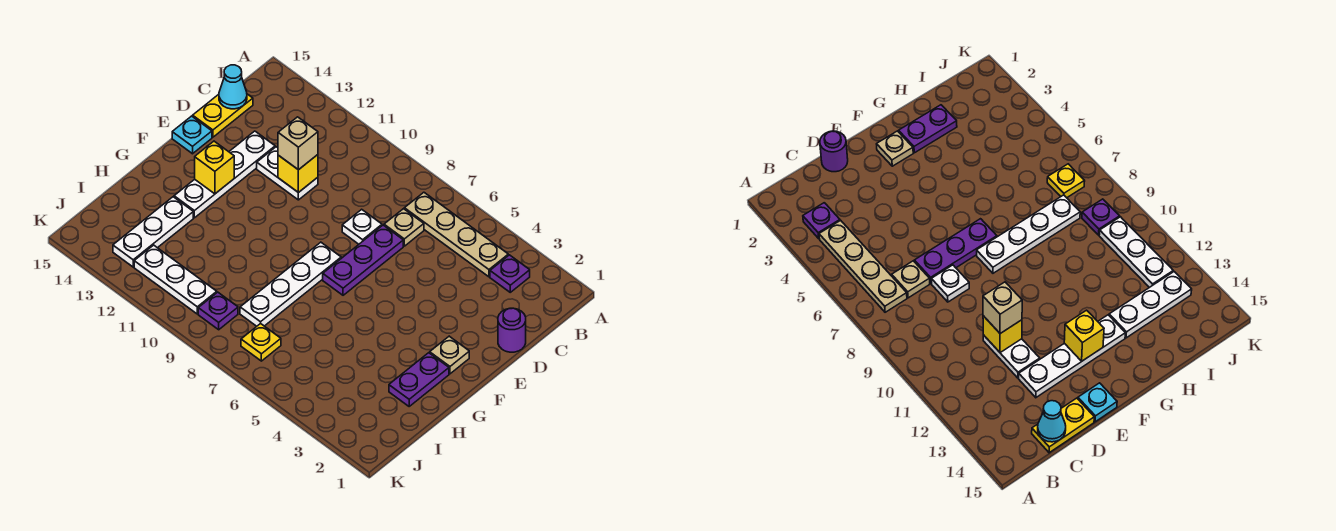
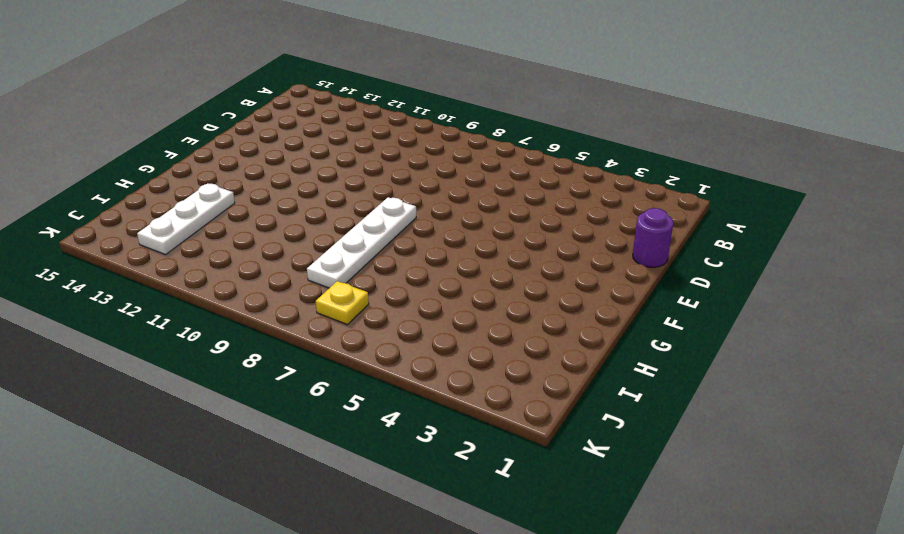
none -> purple 1x1 plate [490,255,530,292]
none -> tan 1x4 plate [404,192,508,277]
none -> tan 1x1 plate [384,209,424,246]

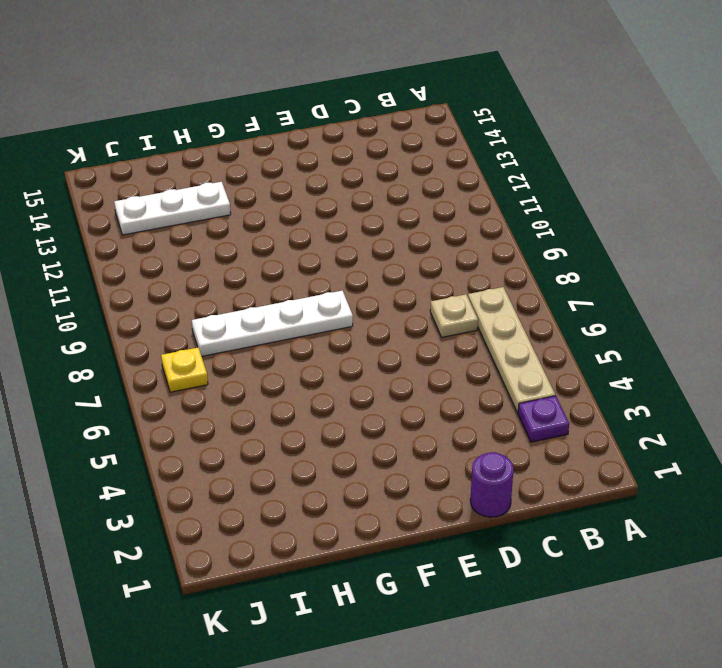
none -> yellow 1x2 plate [193,94,253,137]
none -> purple 1x3 plate [323,225,403,295]
none -> white 1x1 plate [342,209,382,244]

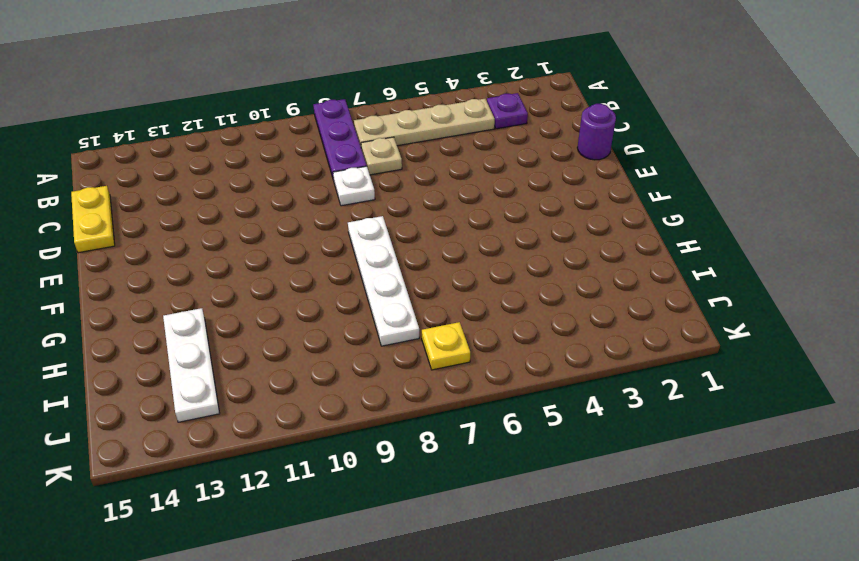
purple 1x3 plate [313,99,367,180] -> purple 1x3 plate moved to [323,225,403,295]
none -> white 1x2 plate [257,147,318,200]
none -> white 1x4 plate [174,131,275,218]
none -> cyan 1x1 plate [172,116,212,154]

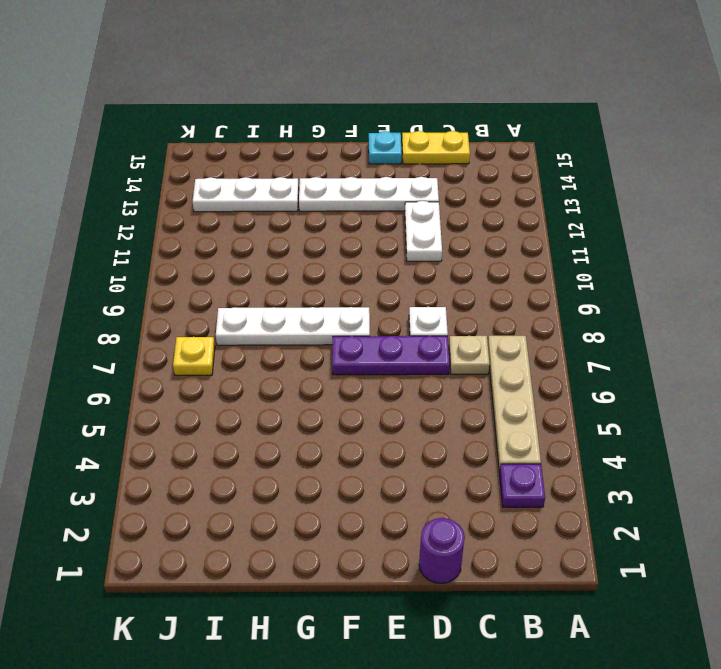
none -> tan 1x1 plate [430,336,469,374]
none -> purple 1x2 plate [389,353,449,406]
none -> purple 1x1 plate [198,292,238,330]

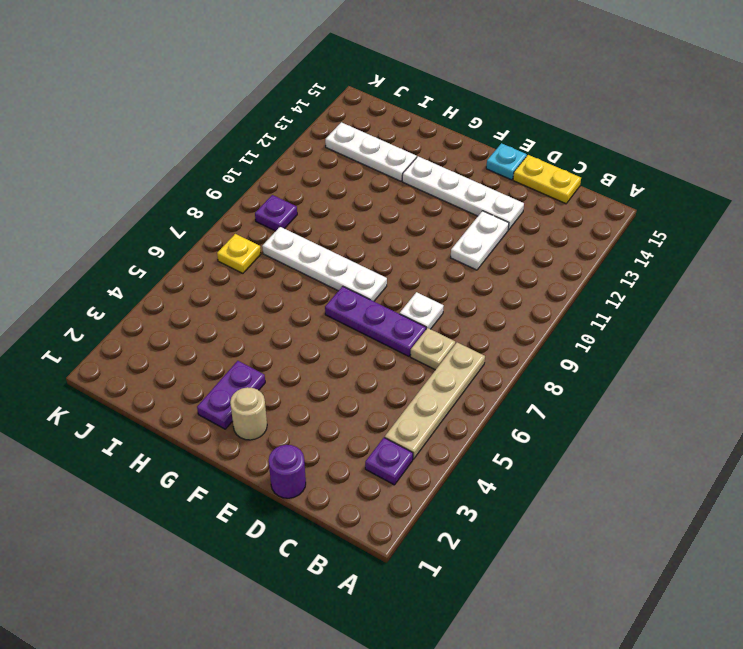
tan 1x1 round brick [230,387,267,440] -> tan 1x1 plate [430,336,469,374]
purple 1x2 plate [197,361,265,429] -> purple 1x2 plate turned to [389,353,449,406]
none -> white 1x3 plate [134,245,217,314]
none -> cyan 1x1 cone [219,65,247,109]
none -> yellow 1x1 brick [278,155,318,193]

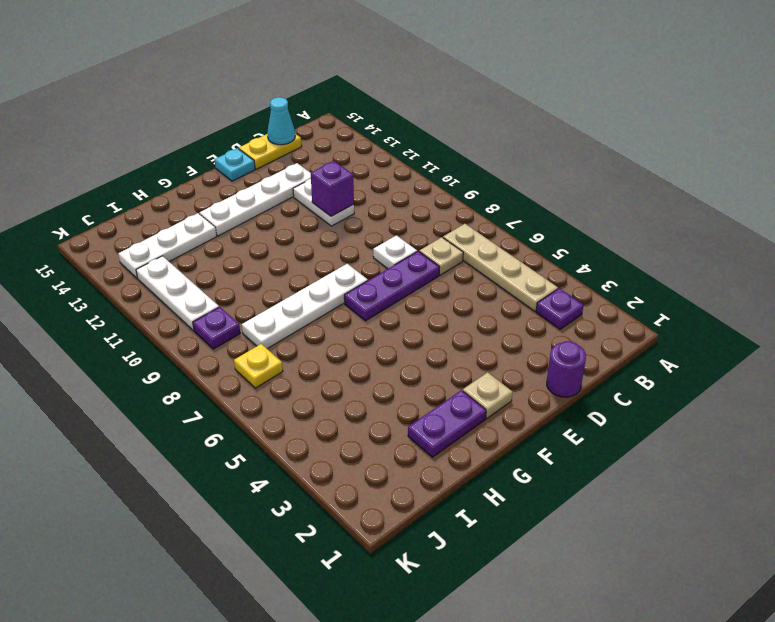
purple 1x1 brick [311,161,354,216] -> yellow 1x1 brick [278,155,318,193]
none -> yellow 1x1 brick [195,141,234,194]
none -> tan 1x1 brick [278,117,318,170]

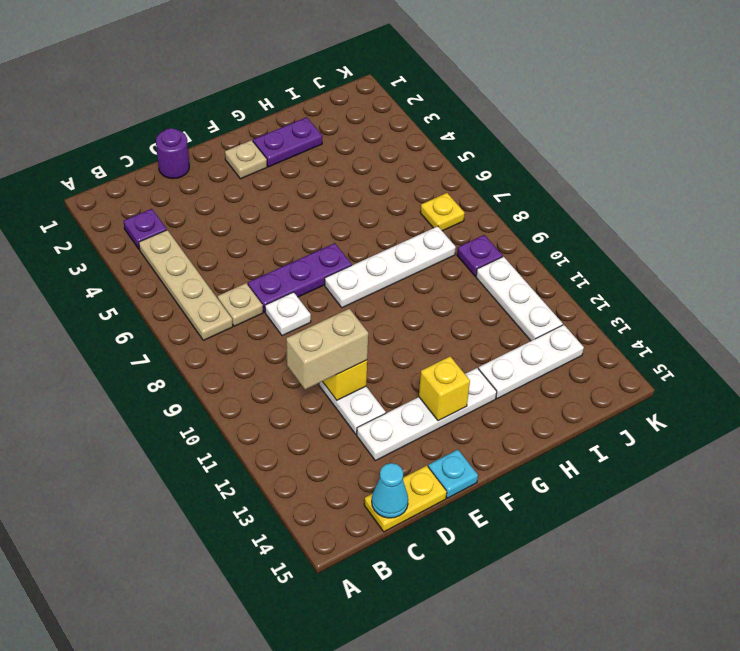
tan 1x2 brick [286,309,368,390] -> tan 1x1 brick [278,117,318,170]

